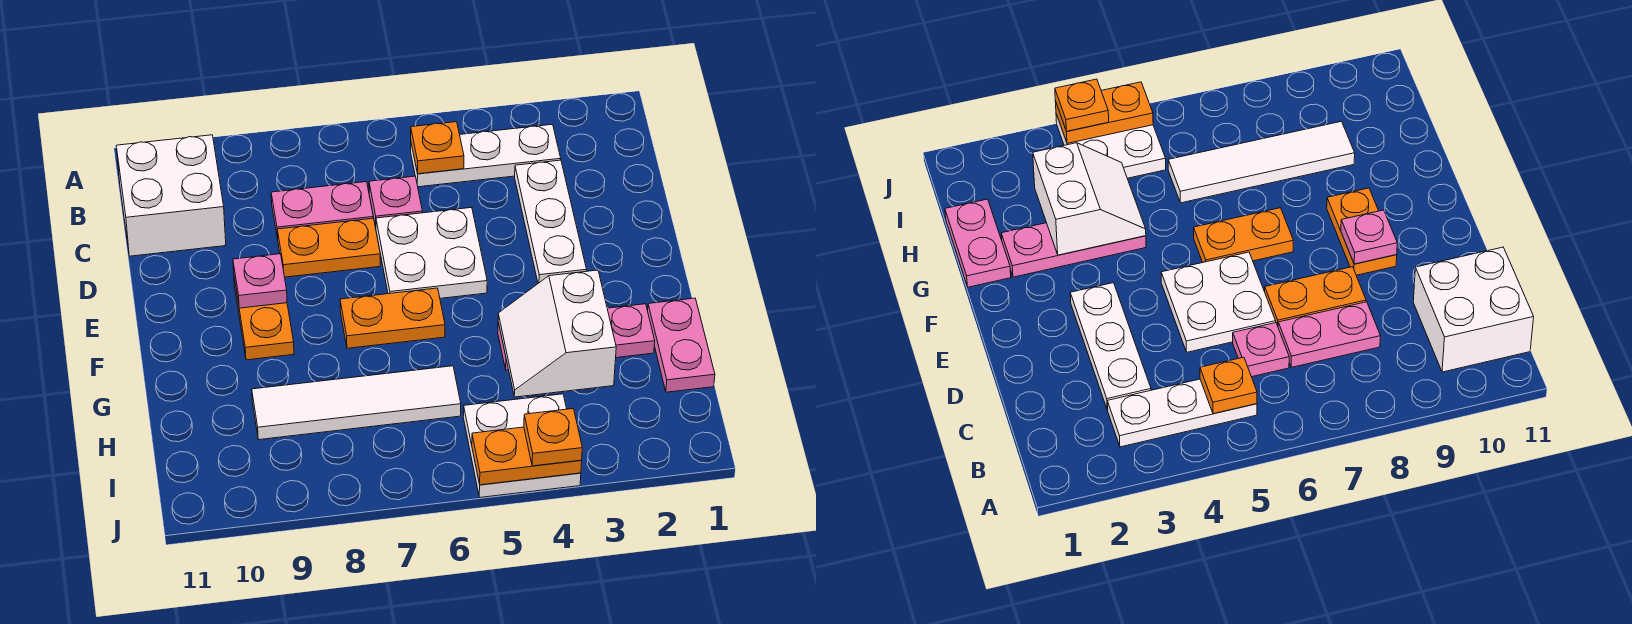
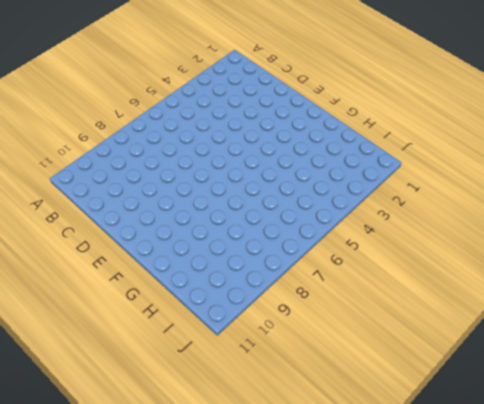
none -> white 1x3 plate [411,124,561,187]
none -> white 2x2 brick [116,135,226,256]
none -> white 1x3 plate [515,160,587,283]

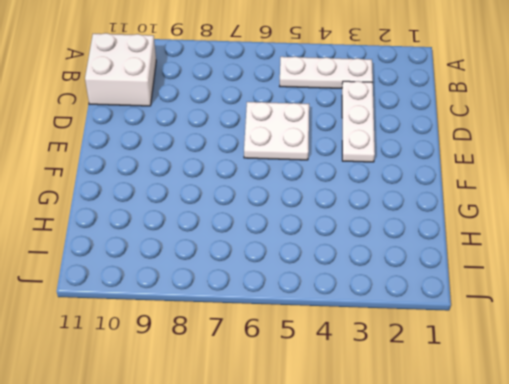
none -> pink 1x1 plate [369,176,422,228]
none -> pink 1x2 plate [271,182,373,238]
none -> orange 1x2 plate [277,218,380,277]

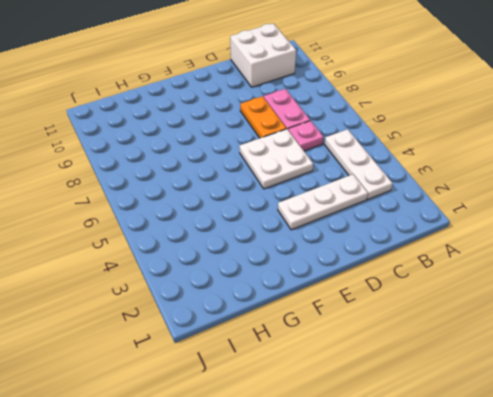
none -> orange 1x2 plate [234,278,294,360]
none -> orange 1x2 plate [340,288,445,348]
none -> pink 1x2 plate [648,298,715,392]

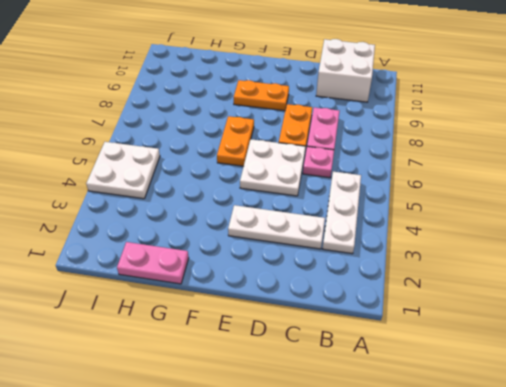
none -> pink 1x3 plate [498,304,655,370]
none -> white 1x4 tile [252,366,461,440]
none -> orange 1x1 plate [411,122,464,174]

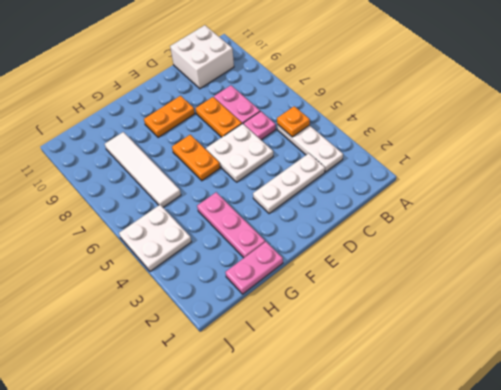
none -> pink 1x1 plate [233,254,287,308]
none -> white 2x2 slope [498,270,616,397]
none -> orange 1x2 plate [472,427,582,485]

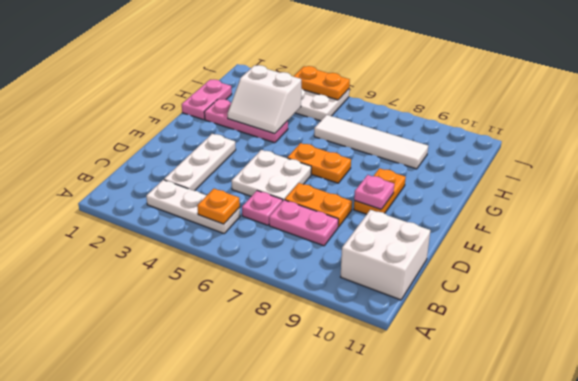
white 2x2 slope [228,65,301,134] -> white 2x2 slope turned to [498,270,616,397]
none -> orange 1x1 plate [524,409,582,466]

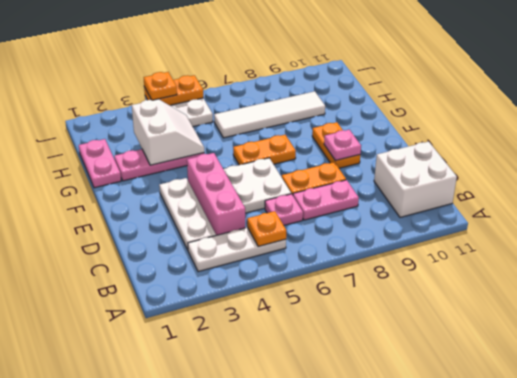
pink 1x3 brick [187,153,245,235] -> none

